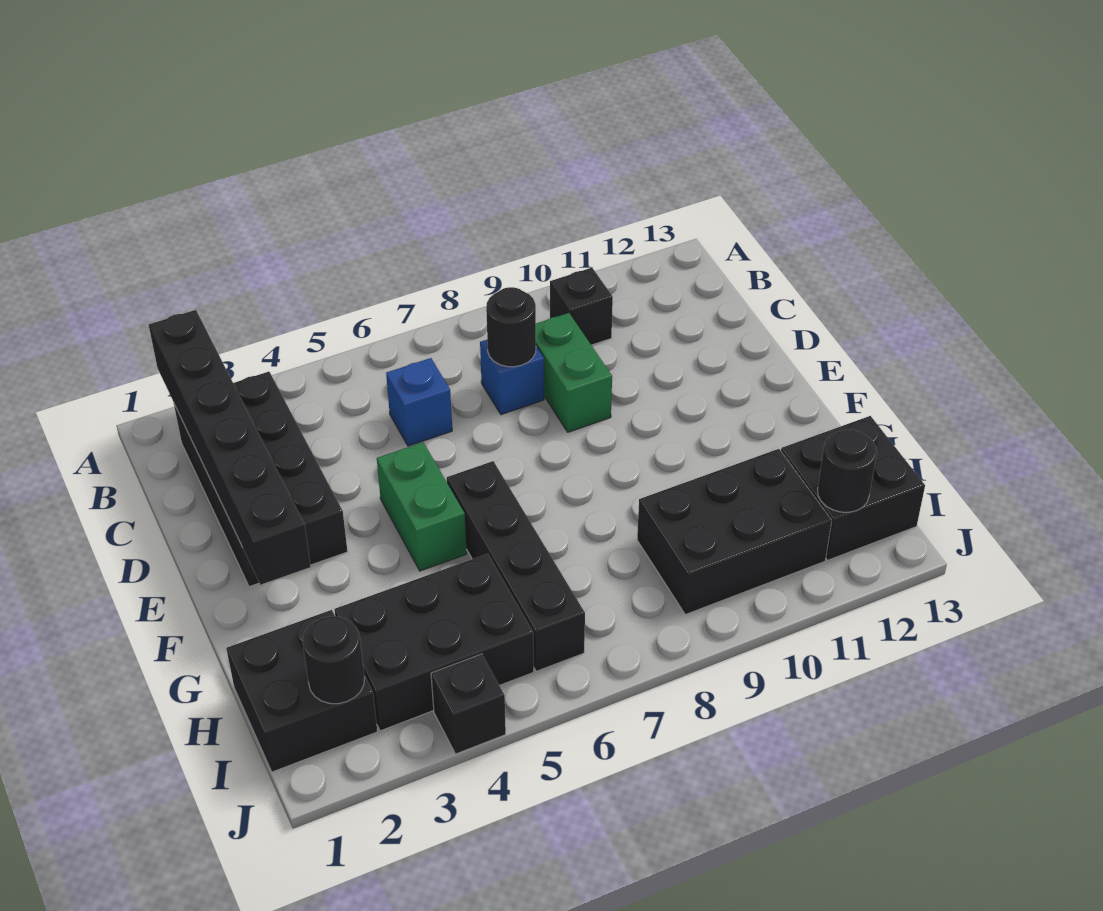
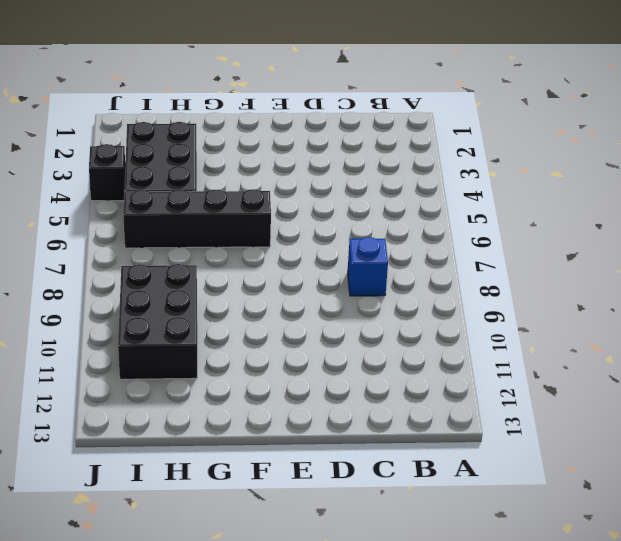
none -> black 2x4 brick [174,372,348,587]
none -> black 1x1 brick [550,268,613,345]
none -> blue 1x1 brick [386,358,452,446]

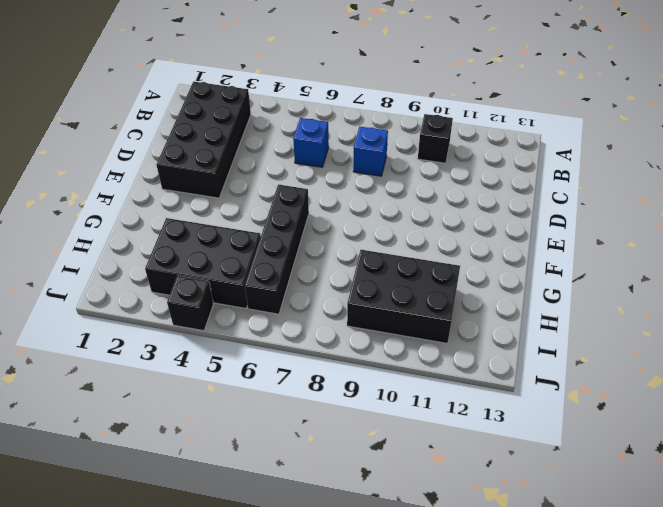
none -> green 1x2 brick [536,313,612,432]
none -> green 1x2 brick [377,442,467,571]
none -> black 2x2 brick [226,610,377,772]

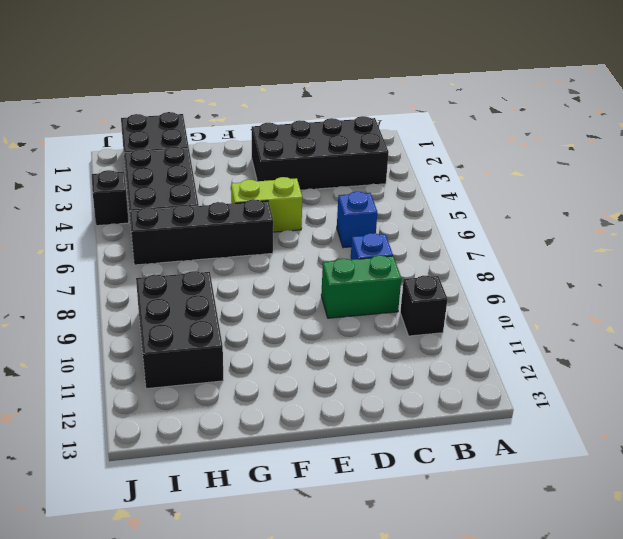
lime 1x2 brick [231,177,302,232] -> green 1x2 brick [377,442,467,571]
none -> black 2x2 brick [781,416,925,560]
none -> black 1x6 brick [149,310,311,585]
none -> black 1x1 round brick [486,287,536,367]

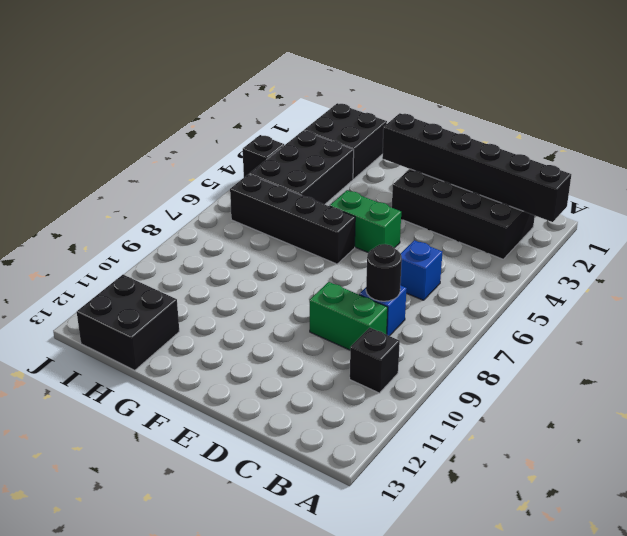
none -> black 2x3 brick [637,449,832,614]
none -> black 1x1 round brick [302,616,365,704]
none -> black 1x1 round brick [818,430,877,512]

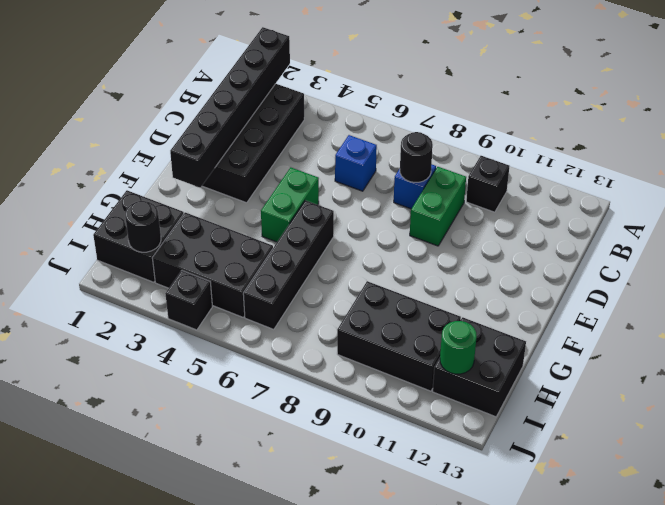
green 1x1 round brick [440,321,477,374] -> black 1x1 round brick [818,430,877,512]

